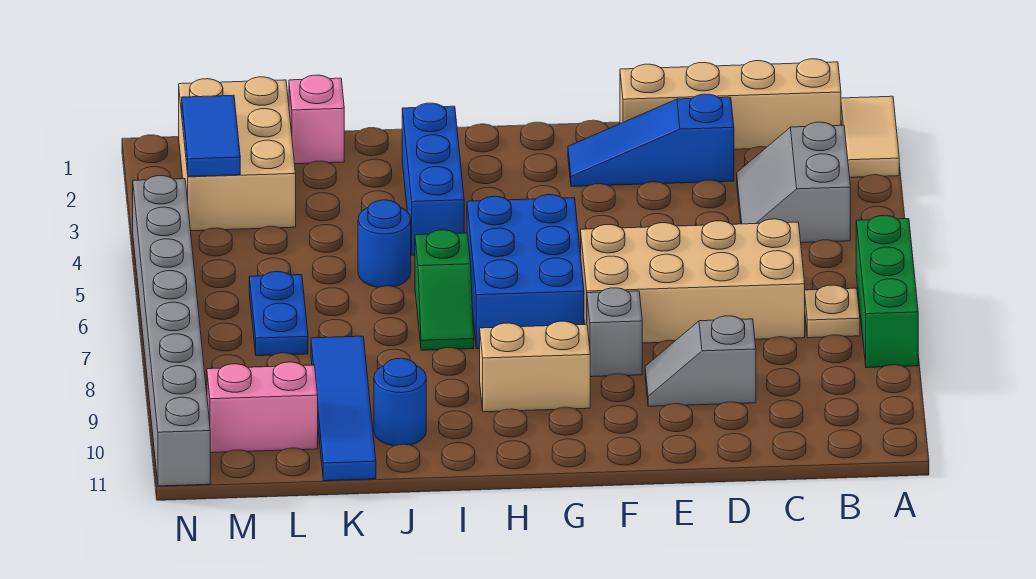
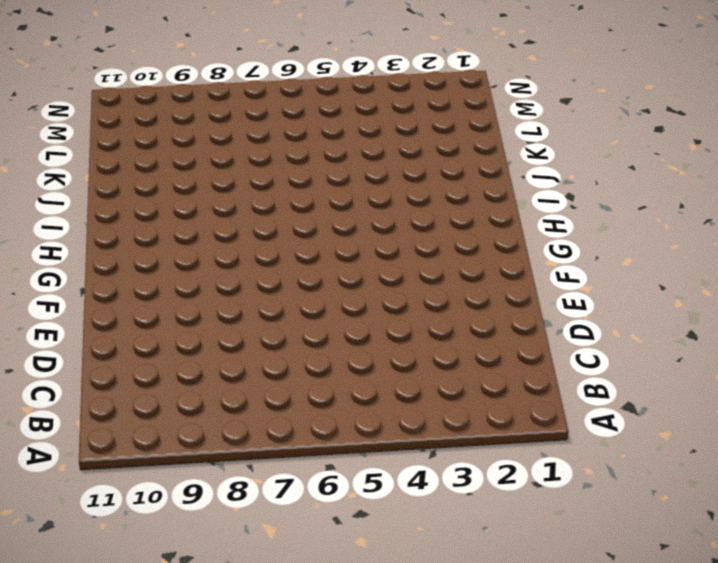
none -> tan 1x2 tile [841,96,899,177]
none -> green 1x3 brick [856,215,918,368]
none -> tan 1x4 brick [620,59,841,149]

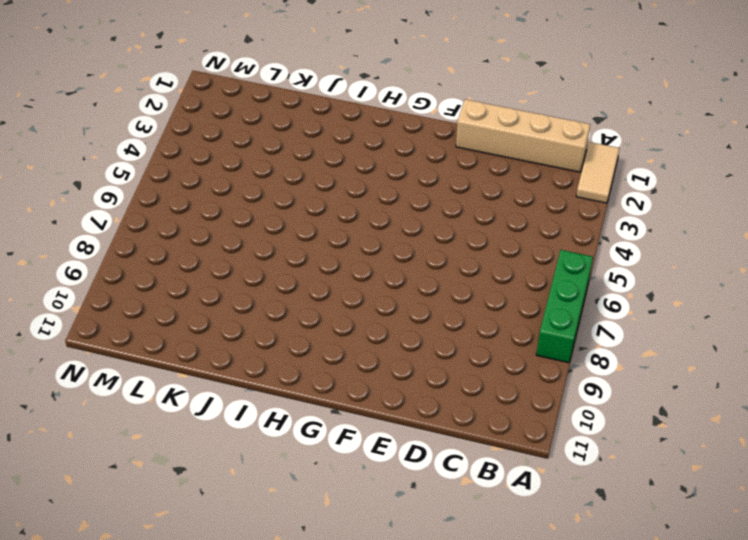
none -> grey 2x2 slope [737,122,850,243]
none -> tan 1x1 plate [805,285,860,338]
none -> tan 2x4 brick [581,219,805,343]

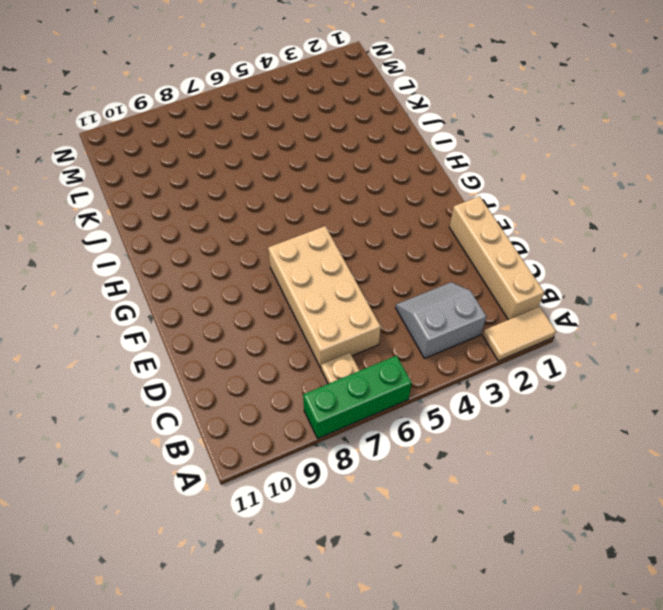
none -> blue 1x3 slope [568,94,734,187]
none -> grey 1x2 slope [645,316,756,406]
none -> grey 1x1 brick [587,288,642,377]

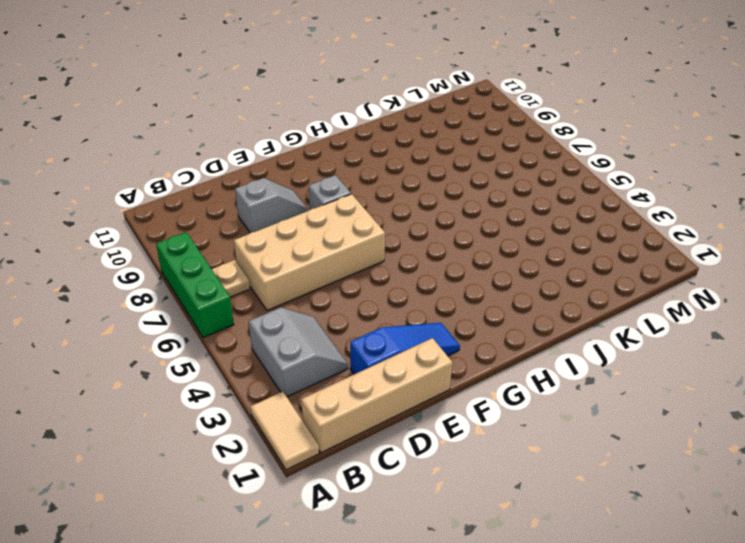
none -> blue 2x3 brick [467,195,584,348]
none -> tan 1x2 brick [480,321,590,412]
none -> blue 1x3 brick [402,103,464,255]

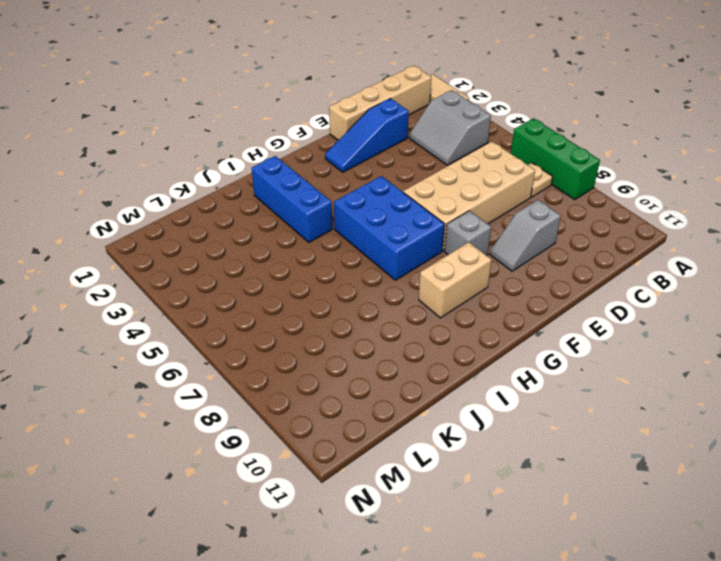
none -> green 1x2 slope [415,230,474,350]
none -> blue 1x1 round brick [358,200,411,288]
none -> blue 1x1 round brick [374,358,426,446]

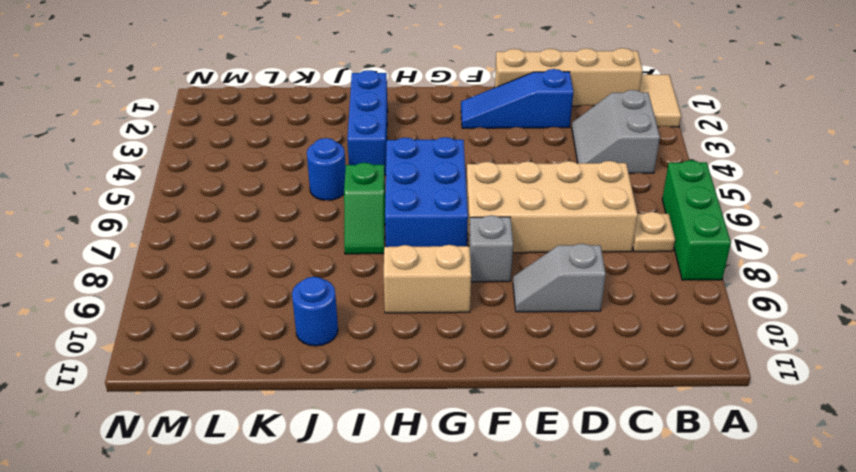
none -> pink 1x1 brick [289,75,344,164]
none -> blue 1x4 tile [311,336,376,481]
none -> tan 2x3 brick [179,77,296,231]

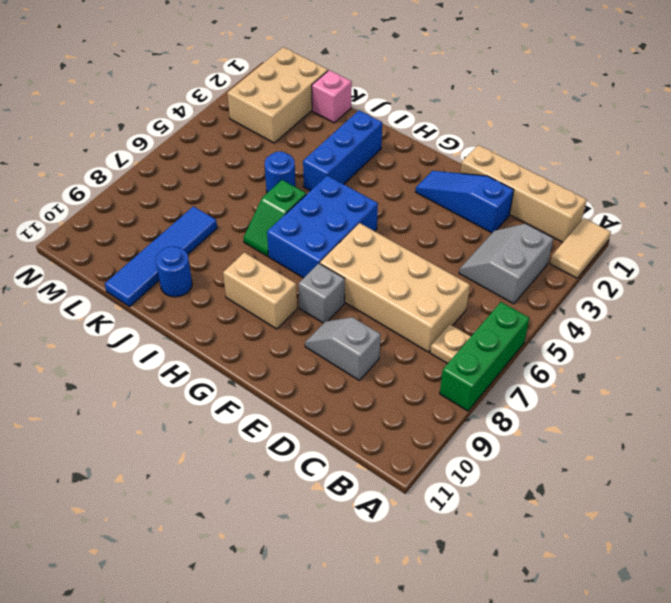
none -> blue 1x2 plate [249,272,308,356]
none -> pink 1x2 brick [207,362,318,453]
none -> grey 1x8 brick [133,176,210,486]

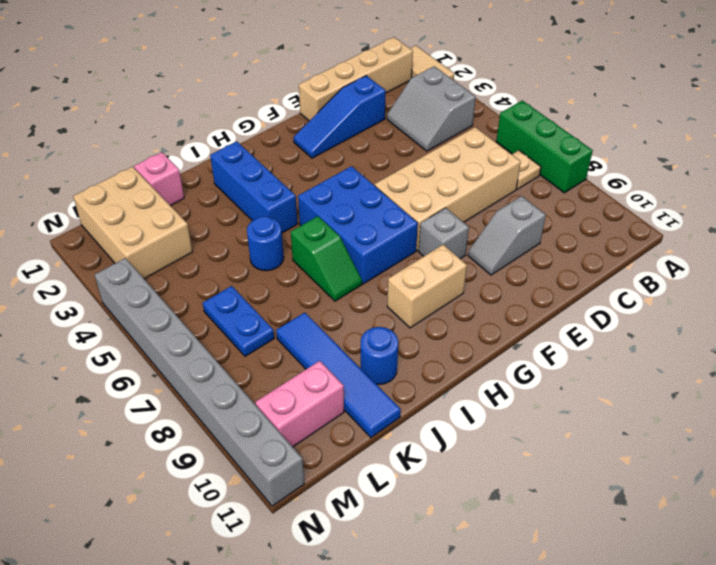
none -> blue 1x2 tile [182,95,240,177]

